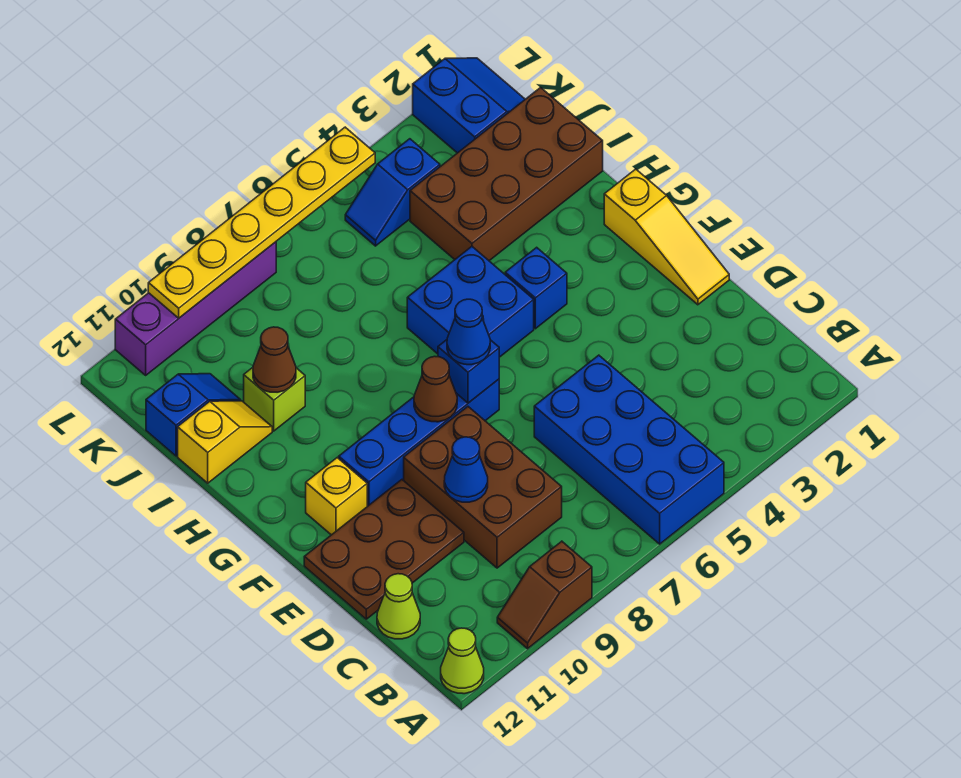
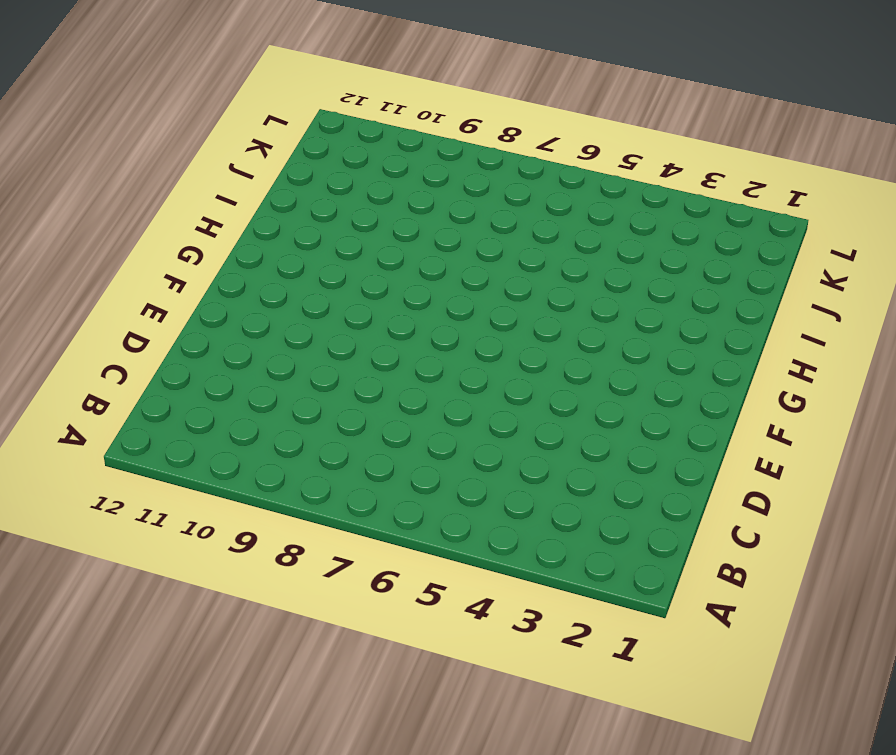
none -> blue 2x4 brick [534,355,724,544]
none -> brown 1x2 slope [497,541,592,649]
none -> lime 1x1 cone [441,628,484,694]

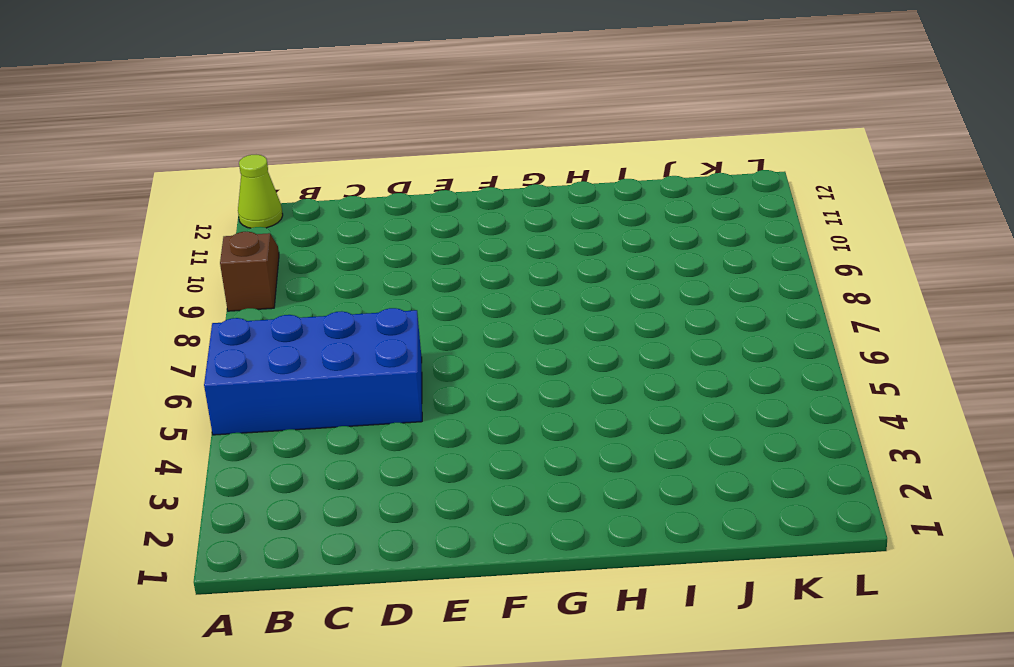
none -> brown 2x3 brick [404,407,562,568]
none -> lime 1x1 cone [377,574,420,639]
none -> brown 2x3 plate [304,480,464,619]

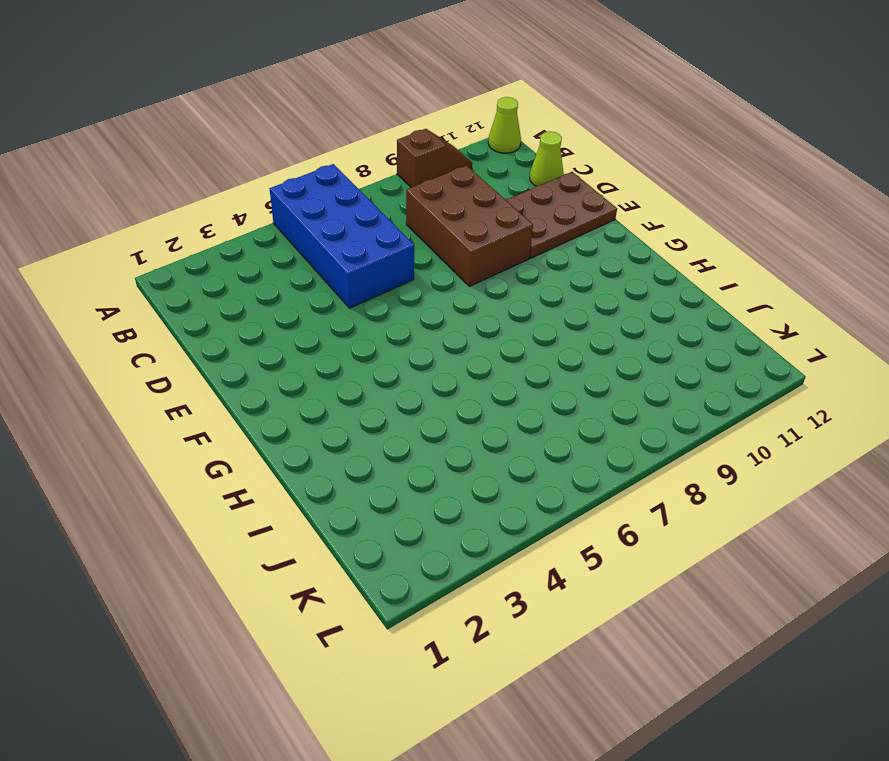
none -> yellow 1x3 slope [604,169,729,305]
none -> blue 1x4 brick [339,379,499,506]
none -> yellow 1x1 brick [306,458,367,535]

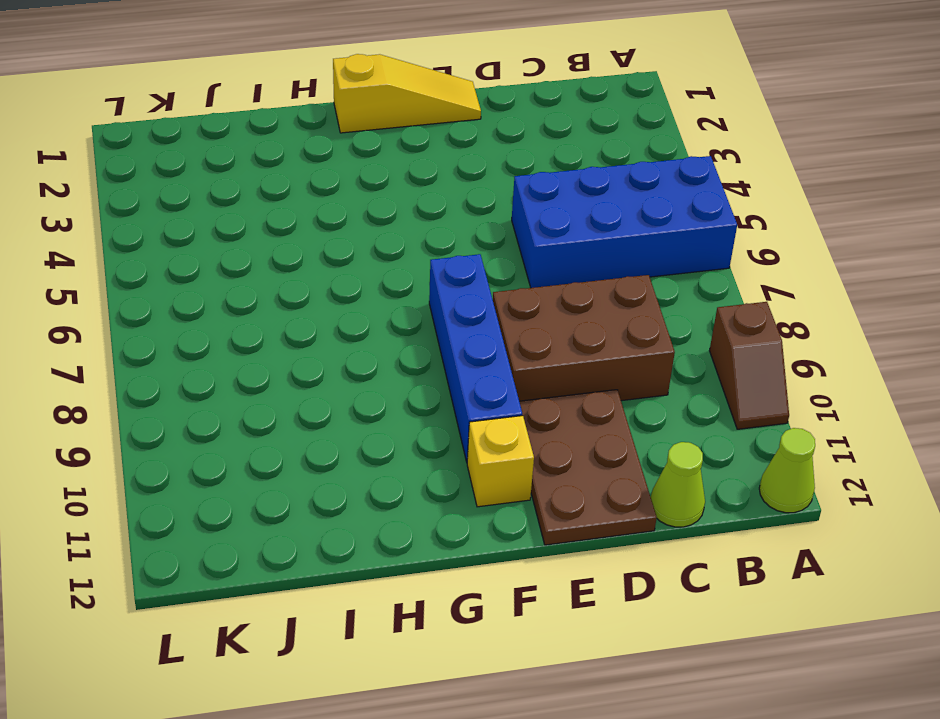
none -> blue 1x1 brick [505,247,567,329]
none -> blue 2x2 brick [407,247,534,357]
none -> brown 2x4 brick [410,88,603,261]

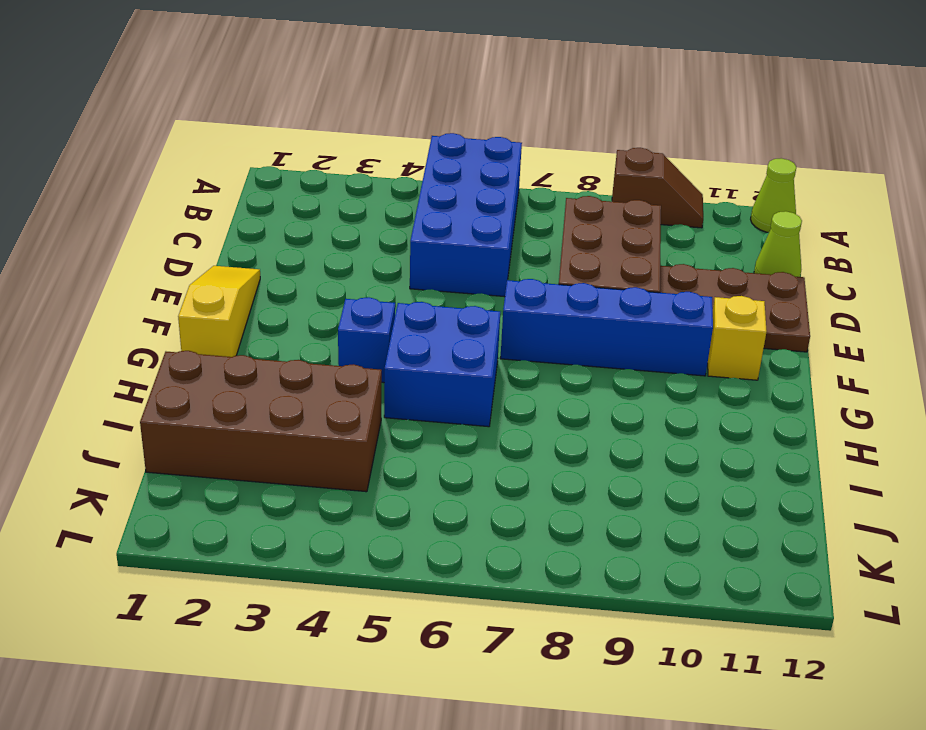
none -> lime 1x1 brick [244,368,305,431]
none -> yellow 1x2 slope [178,401,272,483]
none -> blue 1x2 slope [146,374,241,456]

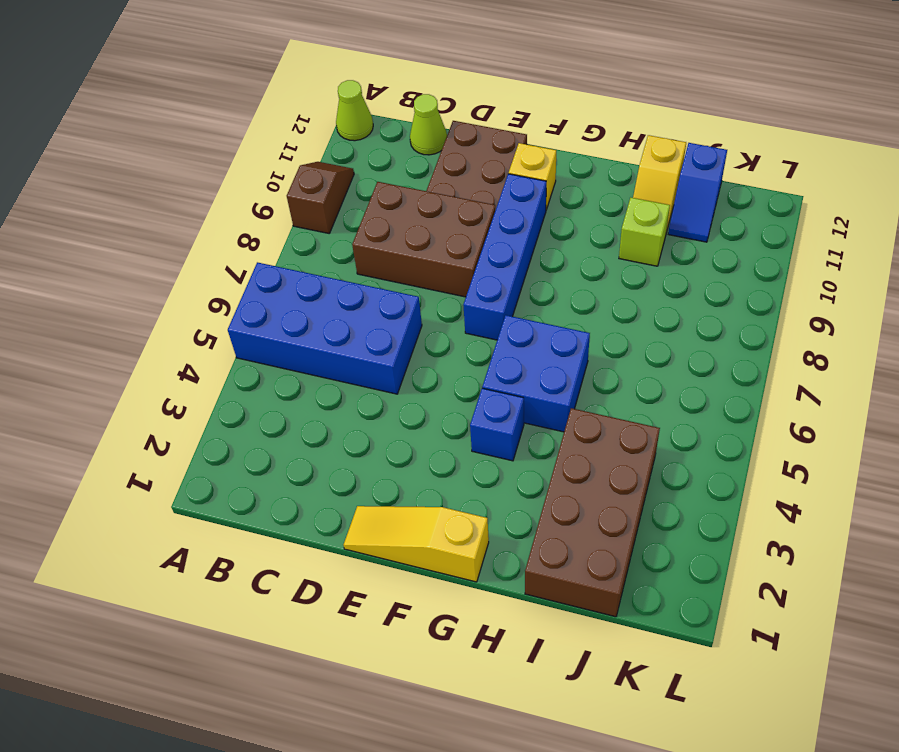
none -> blue 2x2 slope [413,58,525,153]
none -> blue 1x2 slope [345,139,440,246]
none -> purple 1x4 brick [115,242,276,375]

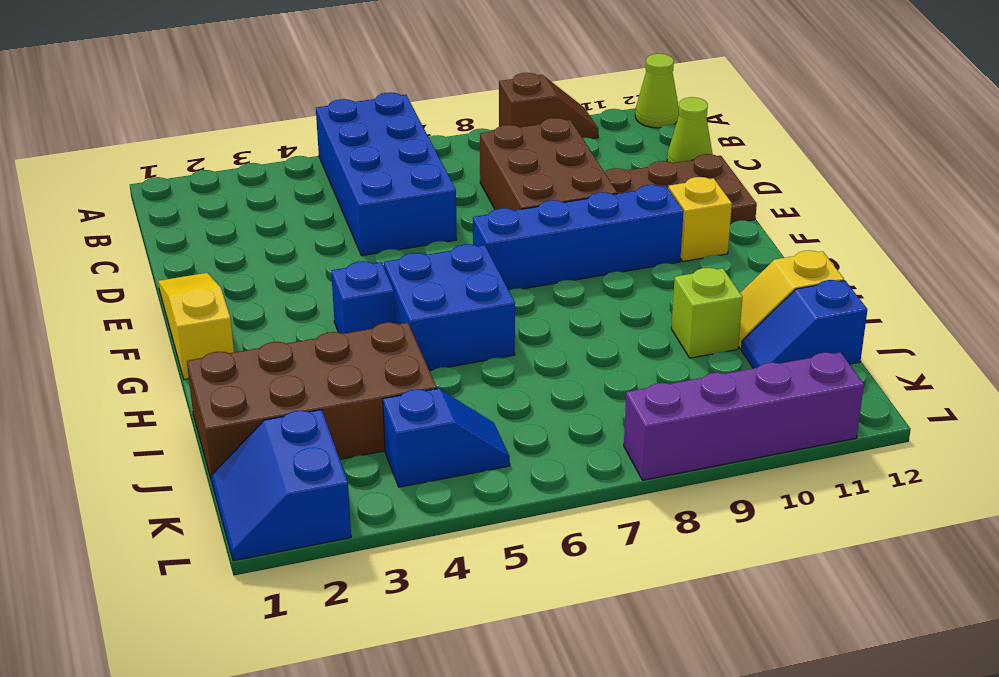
none -> blue 1x1 cone [444,437,488,502]
none -> blue 1x1 brick [438,340,499,403]
none -> brown 1x1 cone [414,356,457,422]

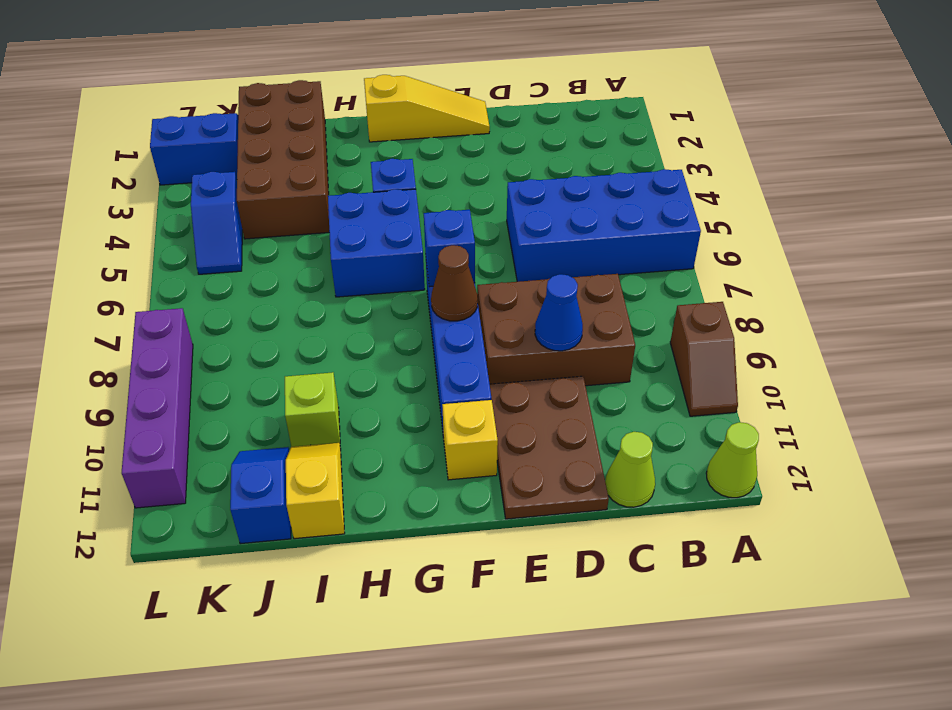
none -> brown 1x1 cone [253,327,296,392]
none -> yellow 1x6 plate [148,127,375,318]
none -> blue 1x1 cone [447,299,490,365]

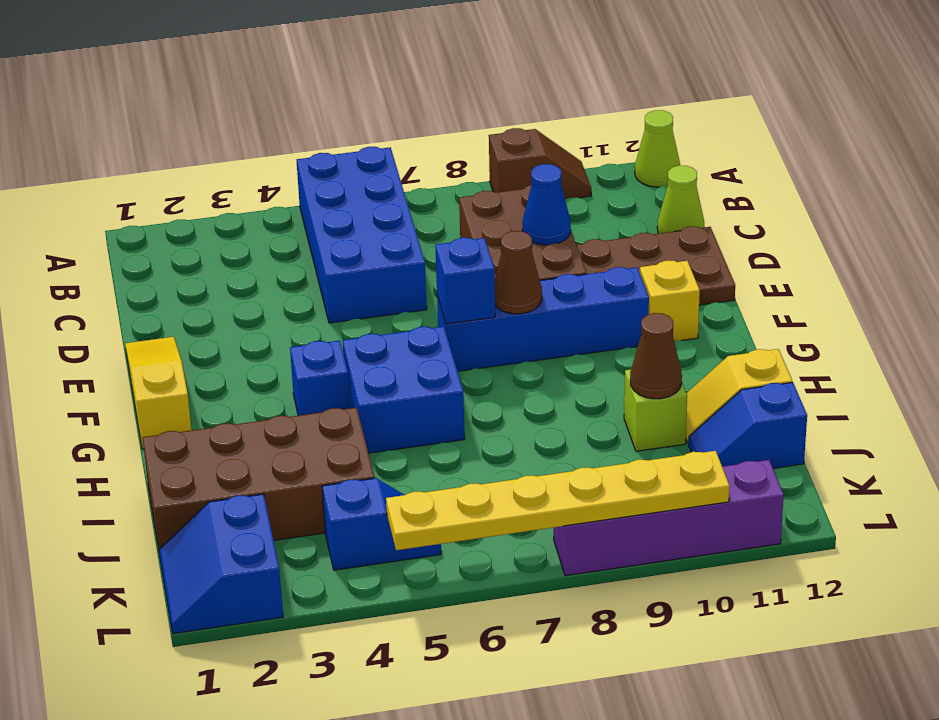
none -> blue 1x1 cone [447,299,490,365]

